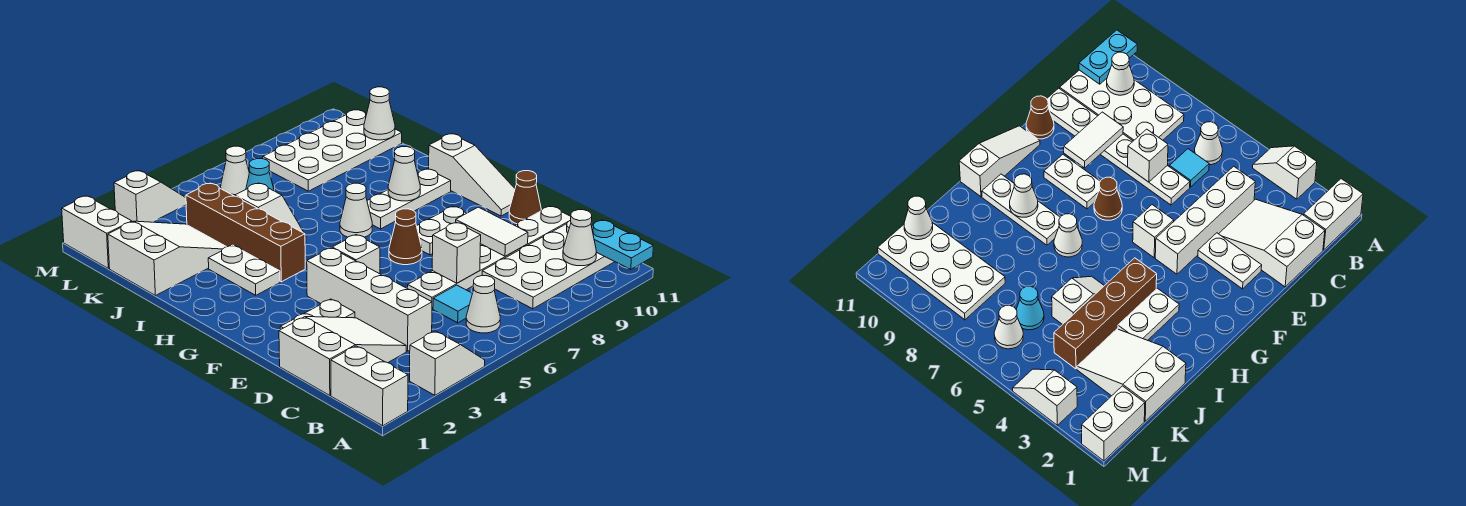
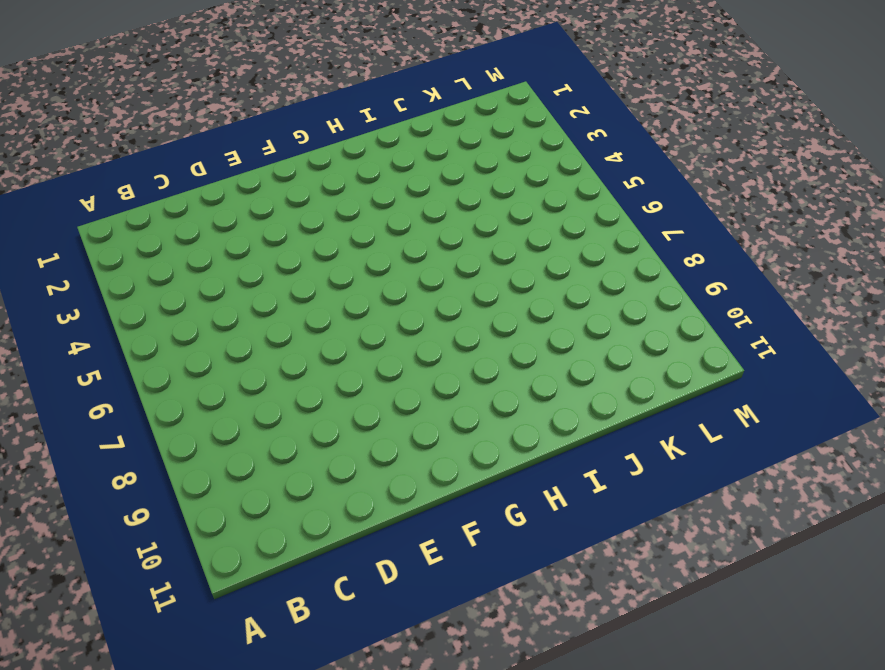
none -> white 1x2 brick [331,346,408,426]
none -> white 1x2 slope [410,331,485,395]
none -> white 1x1 cone [466,276,500,333]
none -> white 2x4 plate [482,221,615,309]

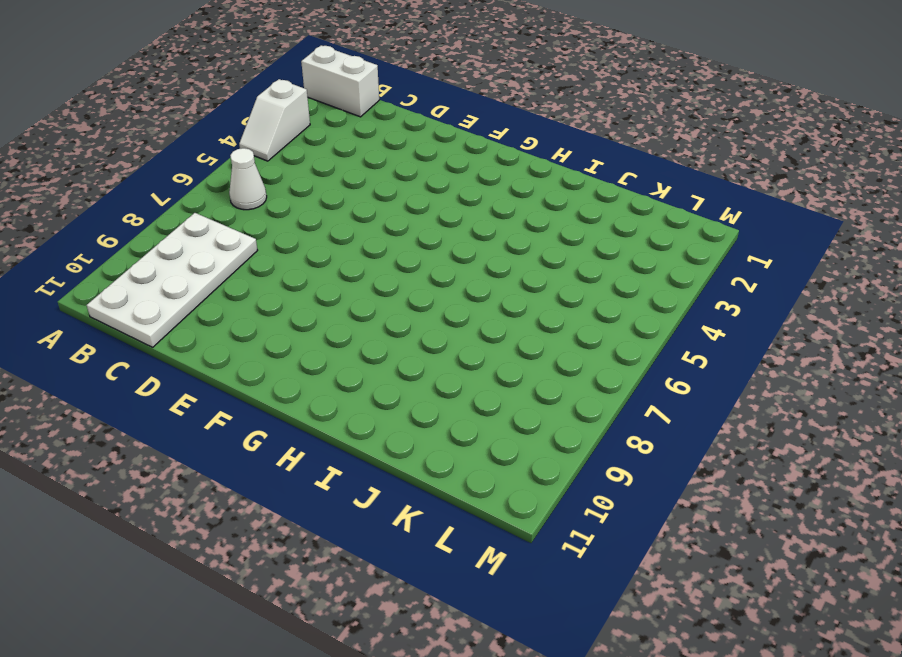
none -> white 2x3 slope [279,317,406,395]
none -> white 1x4 brick [307,248,432,351]
none -> cyan 1x1 tile [433,285,472,323]
none -> white 1x6 plate [408,206,571,309]

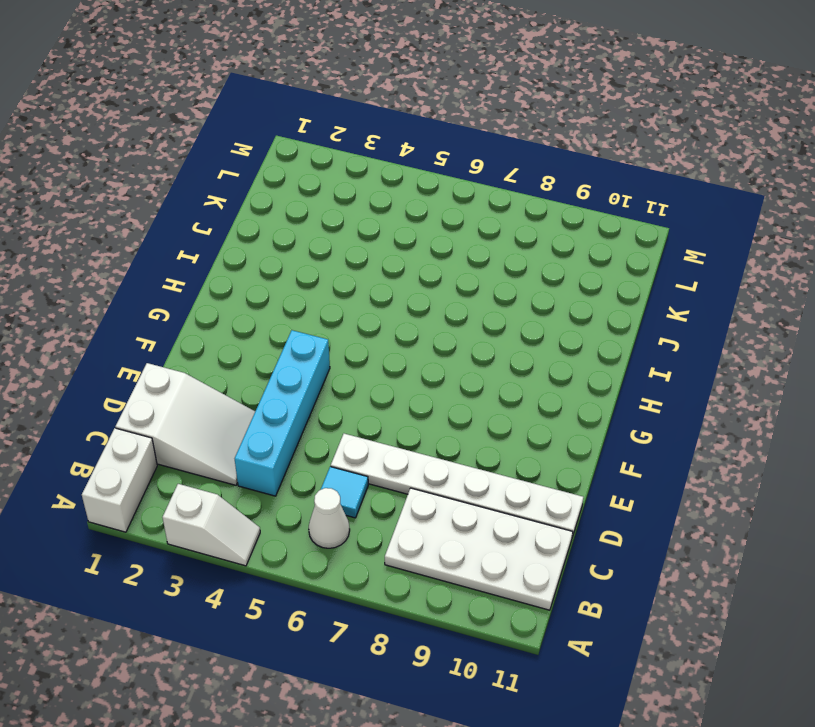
cyan 1x4 brick [235,330,330,496] -> white 1x4 brick [307,248,432,351]
none -> white 1x2 plate [280,299,355,330]
none -> brown 1x1 cone [509,171,541,224]
none -> white 1x1 brick [332,235,380,274]
none -> brown 1x1 cone [389,209,422,265]

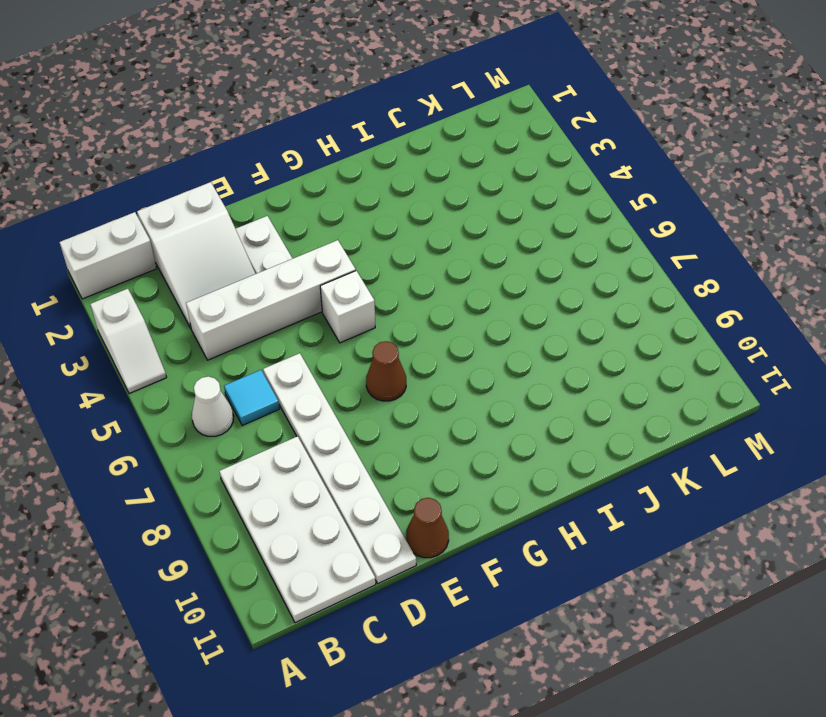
none -> white 1x2 plate [417,206,467,255]
none -> white 1x3 slope [429,134,515,216]
none -> white 1x2 plate [208,245,280,295]
none -> brown 1x4 brick [186,183,305,282]

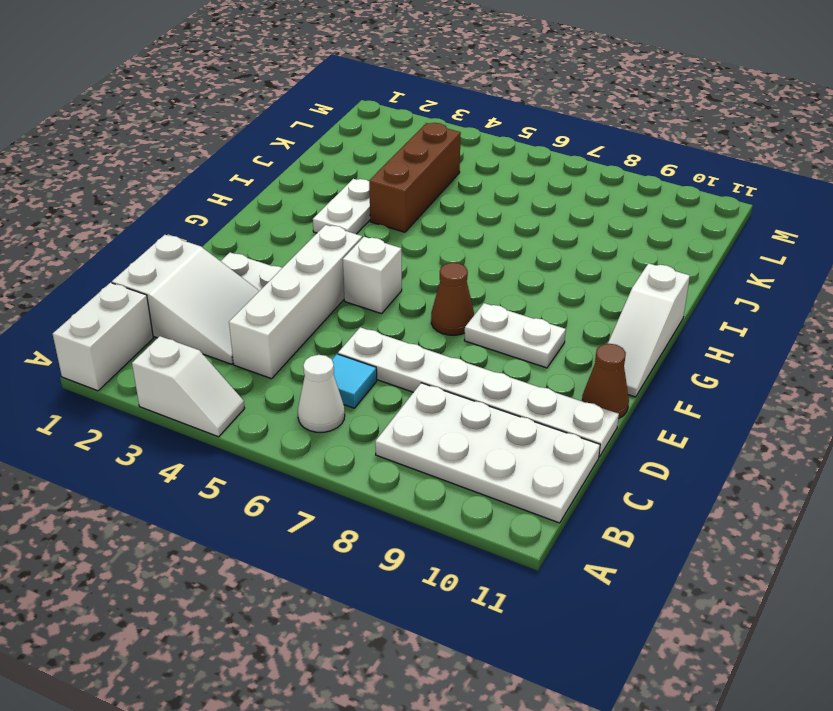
brown 1x3 brick [369,123,461,232] -> brown 1x4 brick [186,183,305,282]
none -> white 1x1 cone [340,183,372,237]
none -> white 1x3 plate [367,169,451,229]
none -> white 1x2 slope [235,183,306,243]
none -> white 2x3 slope [108,221,226,296]

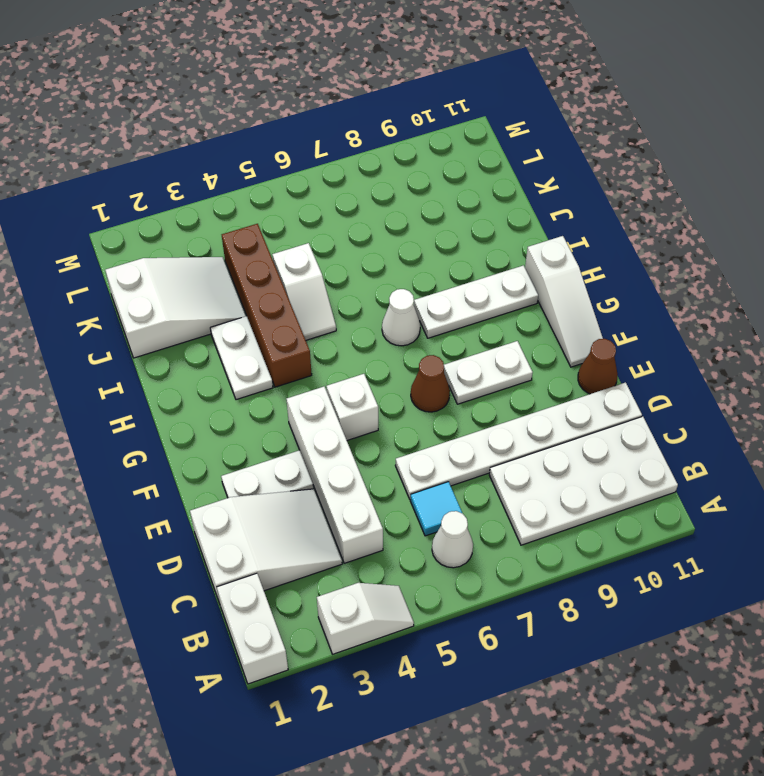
none -> cyan 1x1 cone [246,159,274,191]
none -> white 2x4 plate [263,110,402,191]
none -> white 1x2 brick [62,196,132,269]
none -> white 1x1 cone [221,146,249,196]

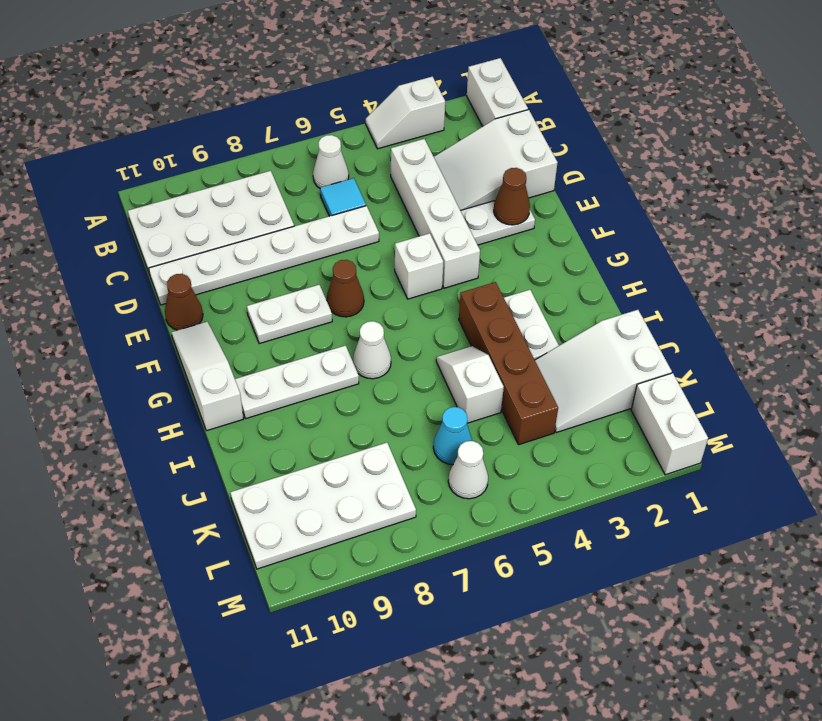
brown 1x1 cone [494,168,530,225] -> none
none -> white 1x2 slope [114,171,186,222]
none -> cyan 1x2 plate [592,220,653,269]
none -> white 1x1 cone [563,210,597,266]
none -> white 1x1 brick [432,222,481,283]

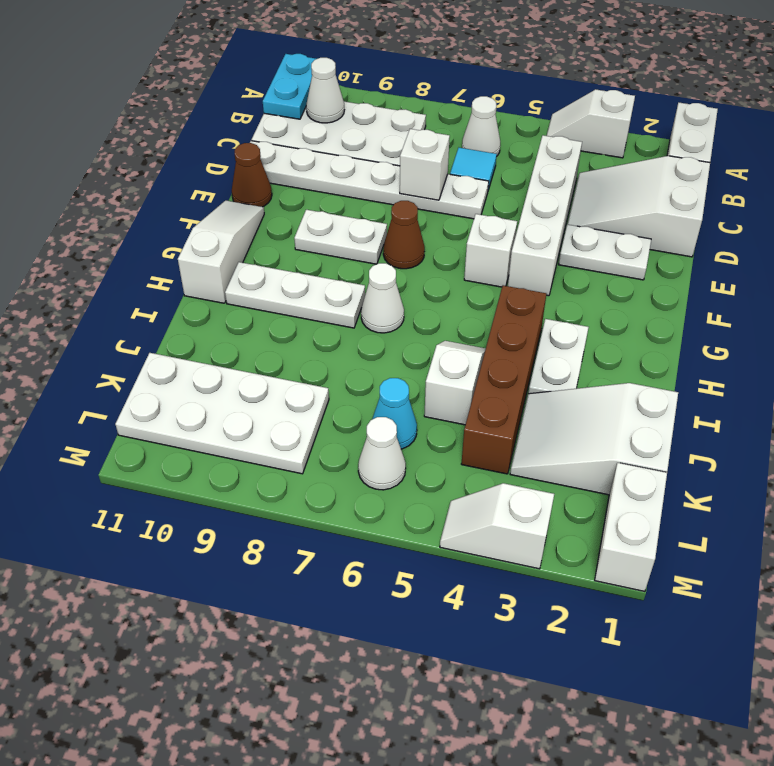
none -> white 1x2 tile [456,207,528,256]
none -> white 1x1 cone [388,147,420,201]
none -> white 1x1 cone [364,87,395,140]

